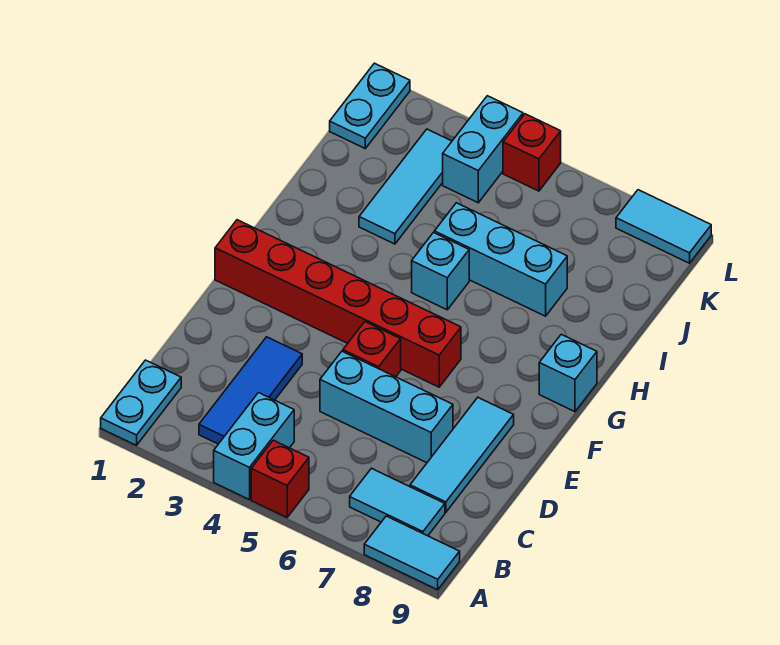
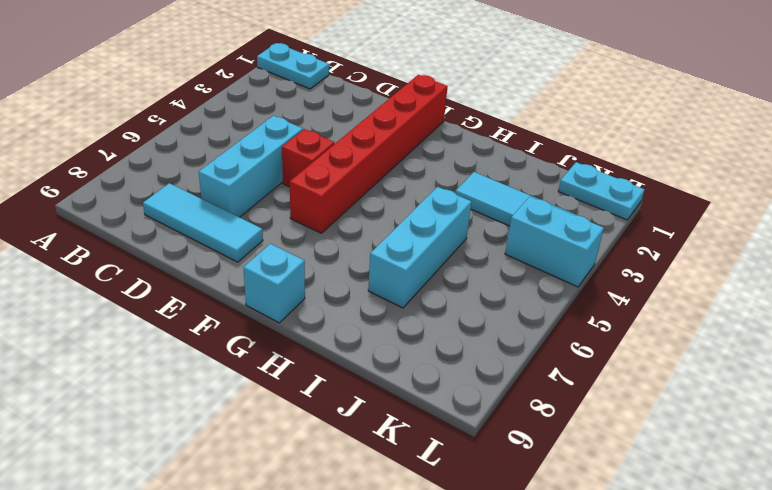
none -> cyan 1x2 brick [214,393,294,500]
none -> red 1x1 brick [251,440,309,517]
none -> cyan 1x2 tile [364,516,460,590]

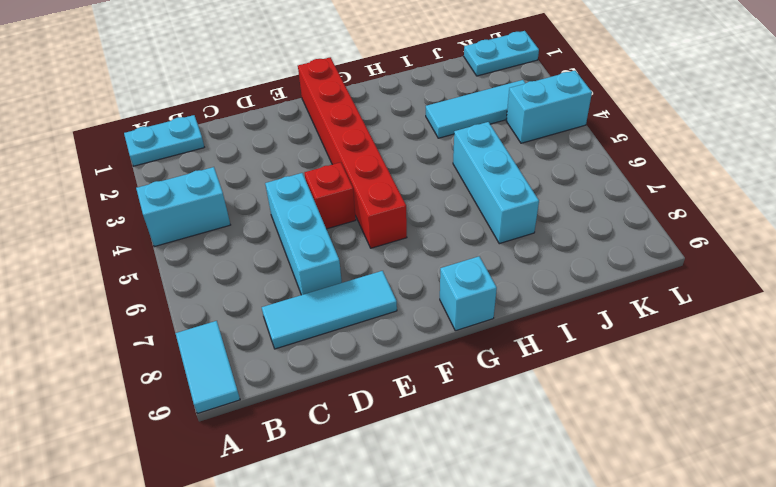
none -> red 1x1 brick [251,440,309,517]
none -> blue 1x3 tile [199,337,302,444]
none -> cyan 1x2 tile [350,468,445,536]

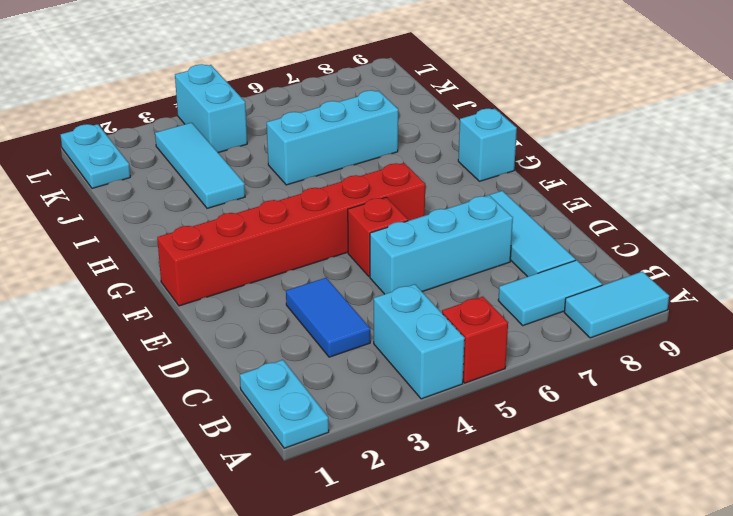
blue 1x2 tile [286,278,370,357] -> blue 1x3 tile [199,337,302,444]
none -> cyan 1x1 brick [412,233,469,310]
none -> red 1x1 brick [503,114,561,191]
none -> cyan 1x2 tile [616,190,711,263]

